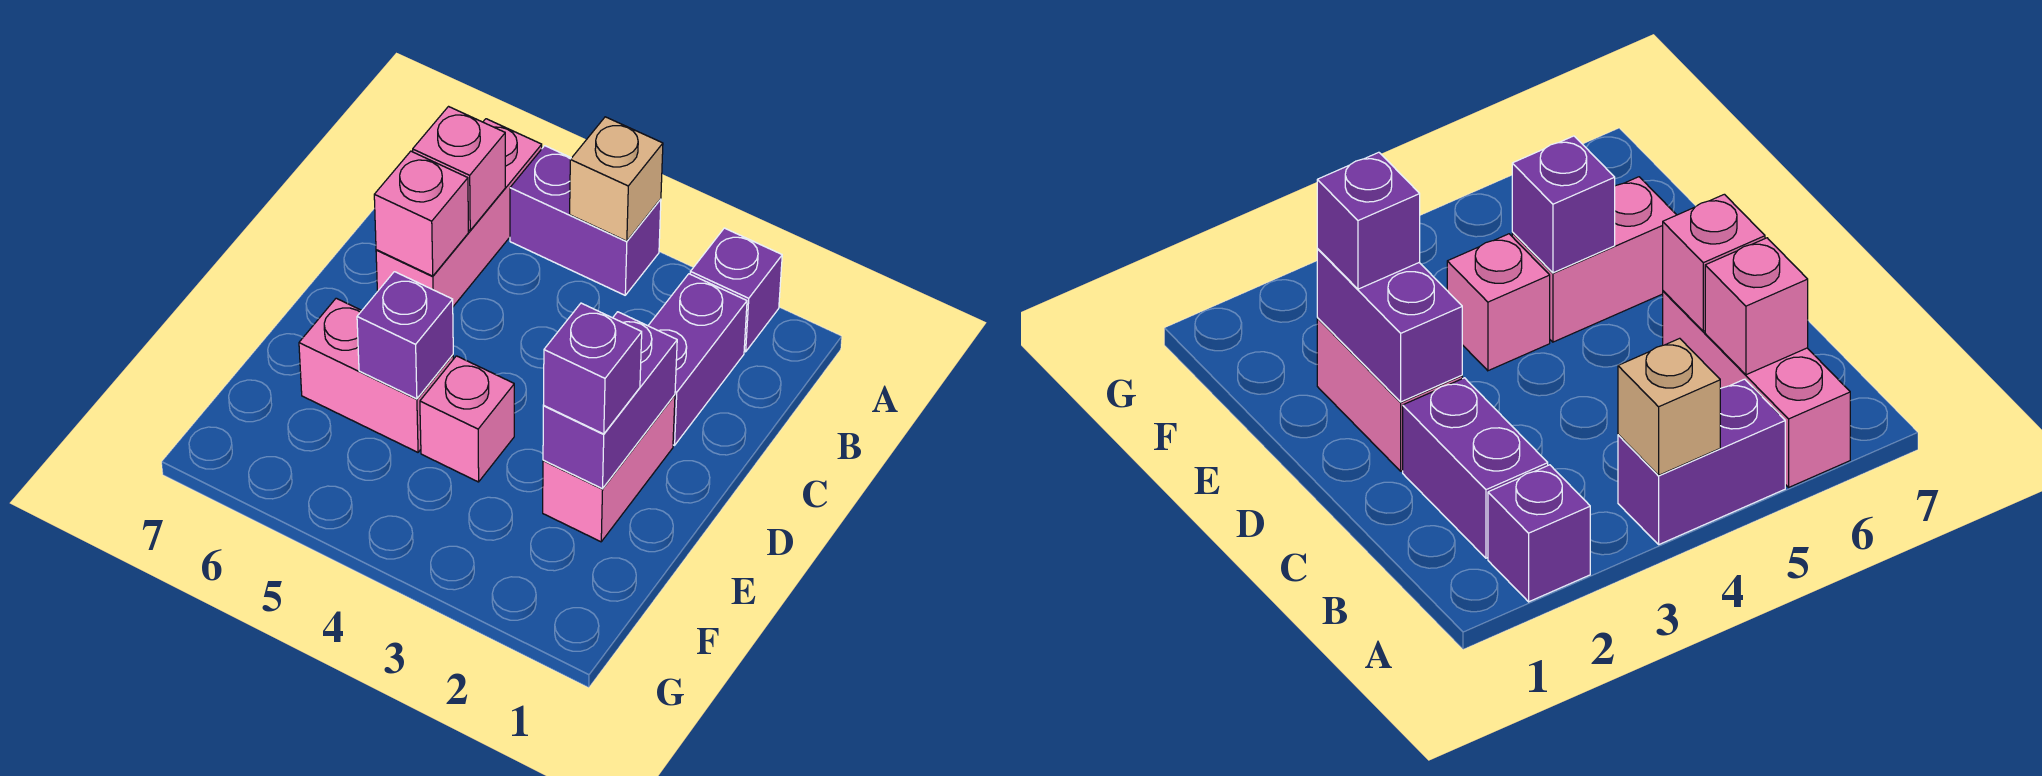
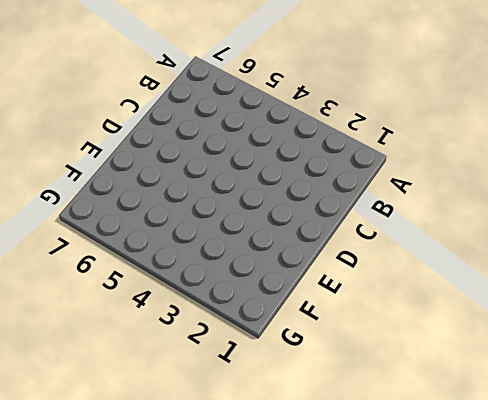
none -> purple 1x1 brick [690,228,782,352]
none -> purple 1x2 brick [510,146,661,295]
none -> pink 1x3 brick [376,119,542,306]

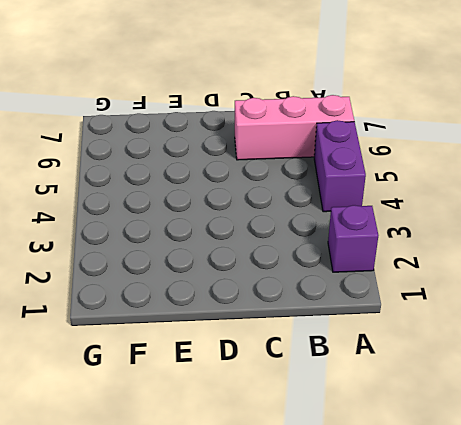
none -> purple 1x2 brick [648,274,747,445]
none -> pink 1x2 brick [543,395,675,542]
none -> pink 1x1 brick [420,356,514,482]

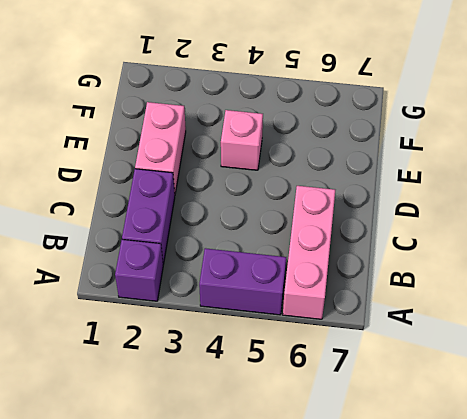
none -> pink 1x2 brick [299,298,453,452]
none -> tan 1x1 brick [570,117,663,241]
none -> pink 1x1 brick [413,107,505,230]

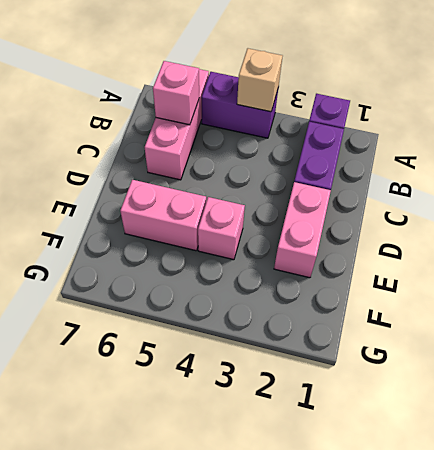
none -> pink 1x1 brick [374,151,468,276]
none -> purple 1x2 brick [543,312,677,489]
none -> purple 1x1 brick [357,272,453,399]

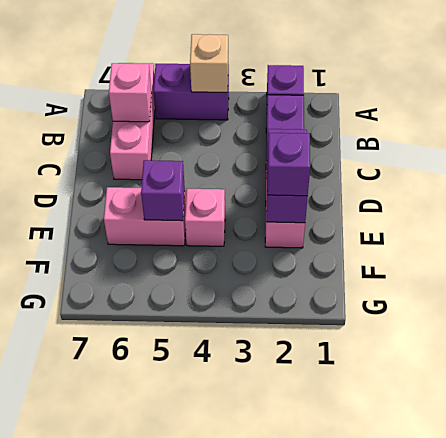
none -> pink 1x1 brick [374,151,468,276]

